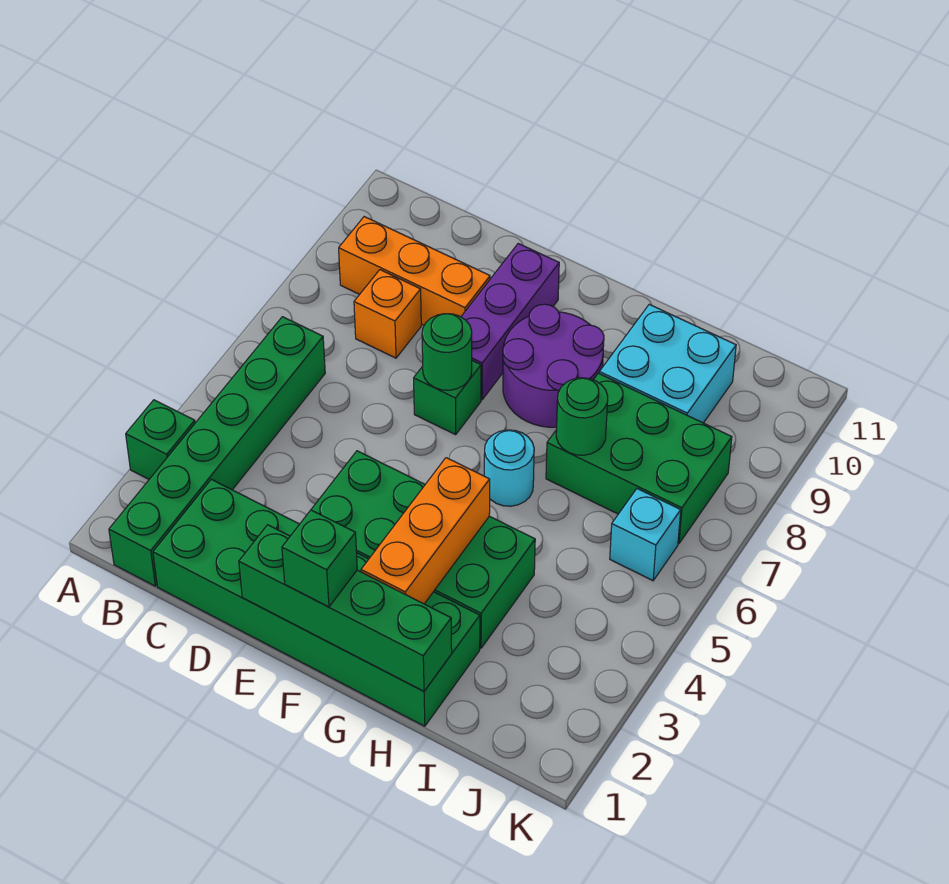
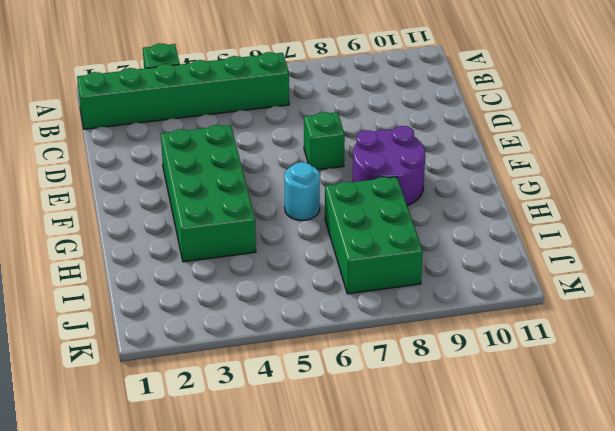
none -> orange 1x3 brick [339,217,490,325]
none -> green 2x6 brick [153,479,480,726]
none -> orange 1x1 brick [354,270,421,358]

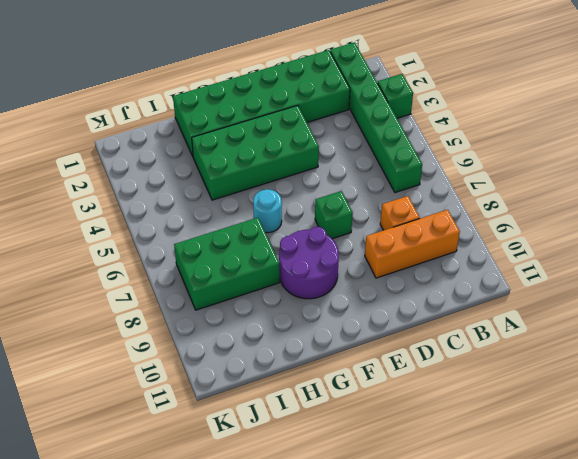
none -> purple 1x3 brick [461,244,559,400]
none -> cyan 2x2 brick [599,304,736,423]
none -> cyan 1x1 brick [610,489,681,581]

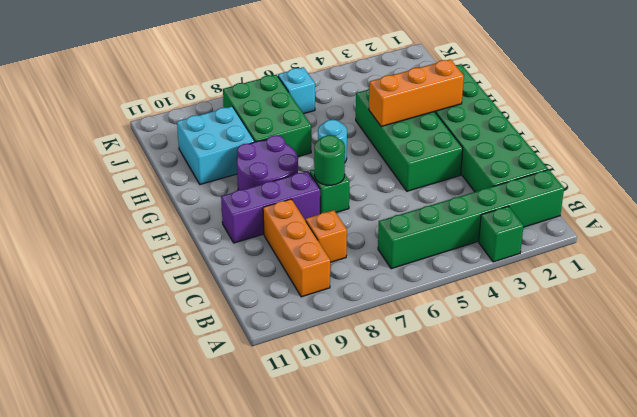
none -> green 1x4 brick [239,525,452,691]
none -> green 1x1 round brick [556,378,608,455]
none -> green 1x1 brick [282,510,357,607]

